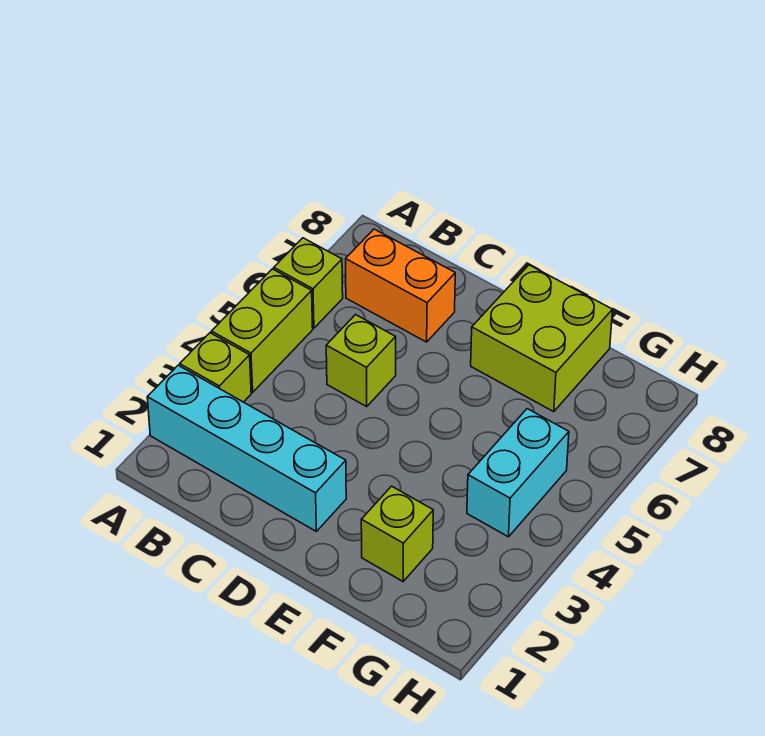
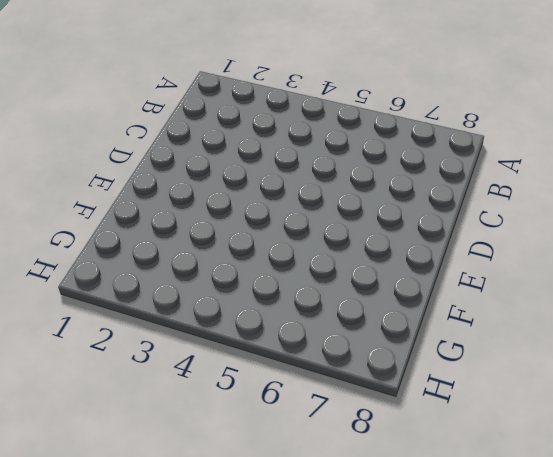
none -> cyan 1x4 brick [147,365,346,531]
none -> lime 1x1 brick [180,333,251,402]

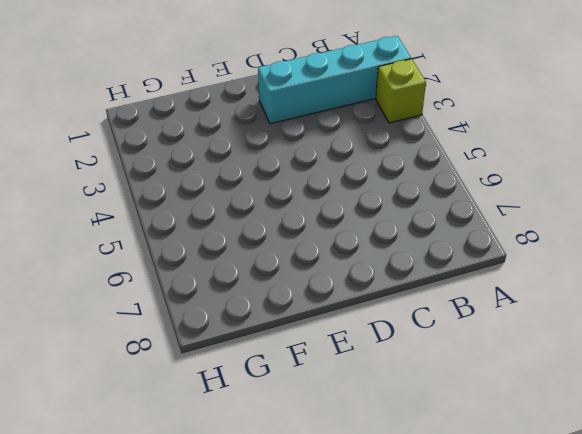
none -> lime 1x2 brick [211,269,313,392]
none -> lime 1x1 brick [274,238,343,328]

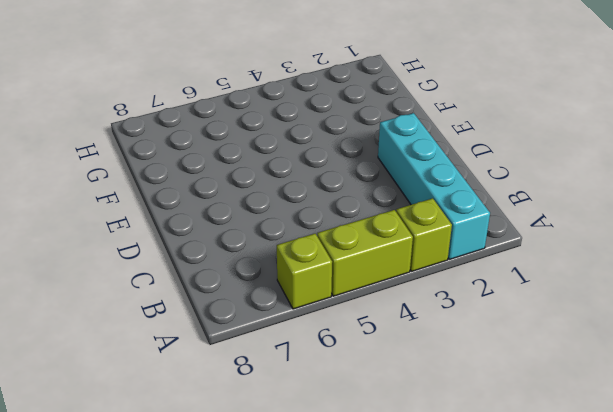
none -> orange 1x2 brick [346,229,455,342]
none -> lime 1x1 brick [326,315,396,406]

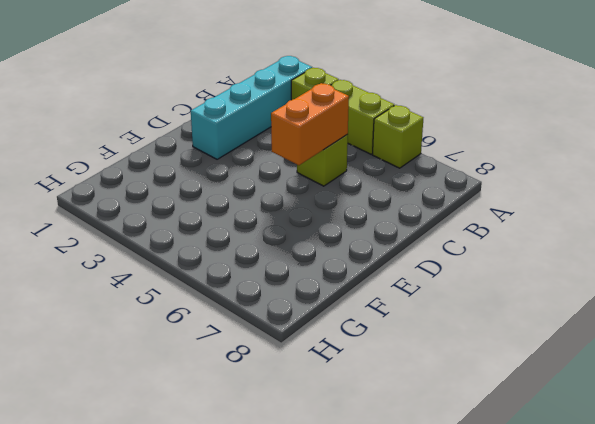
orange 1x2 brick [271,83,349,165] -> orange 1x2 brick moved to [346,229,455,342]
none -> lime 2x2 brick [471,265,612,412]
none -> lime 1x1 brick [361,486,433,581]

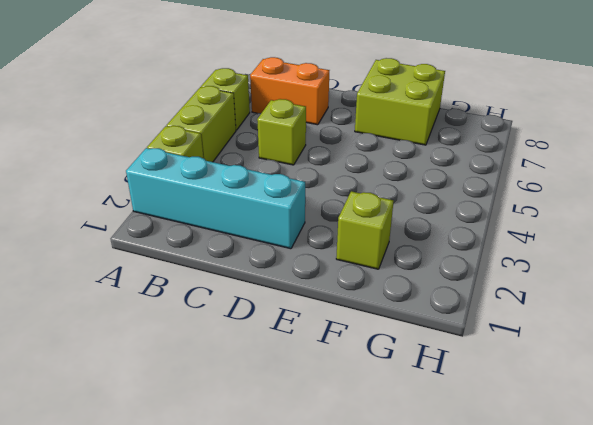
none -> cyan 1x2 brick [467,409,569,537]

